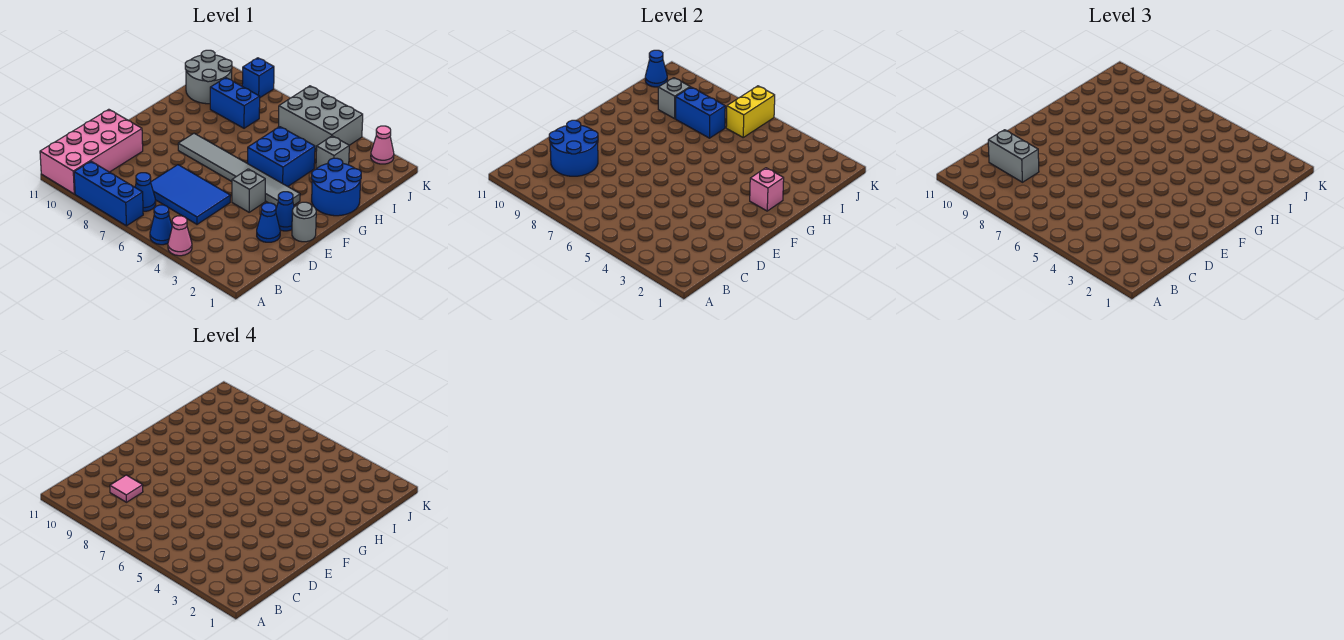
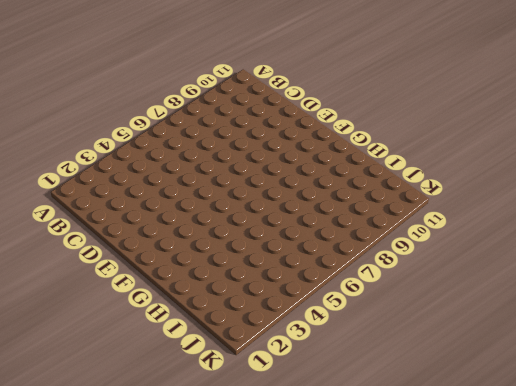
none -> pink 1x1 cone [168,216,192,256]
none -> blue 1x1 cone [150,205,172,245]
none -> blue 1x3 brick [74,161,143,226]

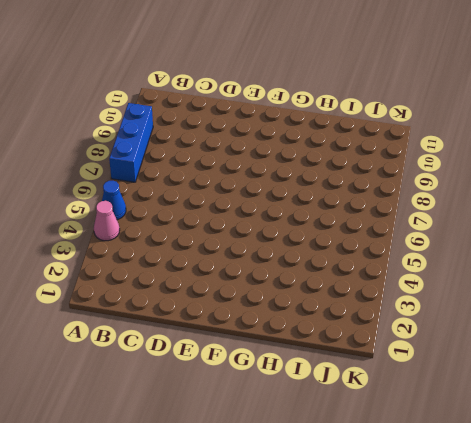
none -> pink 2x4 brick [40,109,143,194]
none -> blue 1x1 cone [135,173,156,211]
none -> blue 2x3 tile [151,165,230,224]

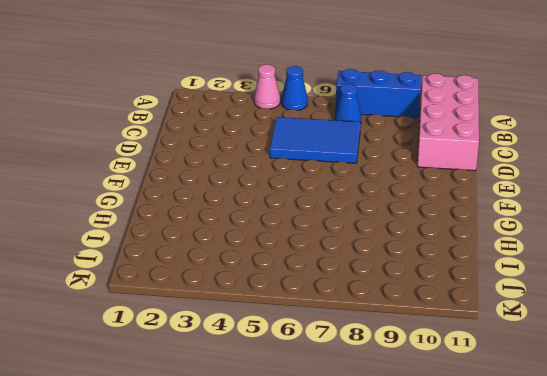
none -> blue 1x1 cone [257,203,280,242]
none -> grey 1x1 round brick [292,202,316,242]
none -> blue 1x1 cone [276,192,294,231]

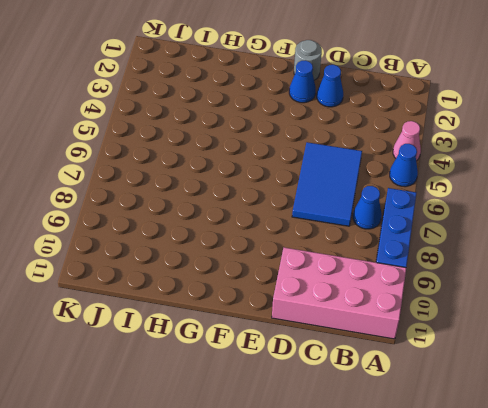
none -> grey 1x1 brick [232,169,265,212]
none -> grey 1x6 tile [178,133,300,207]
none -> blue 2x2 round brick [312,158,361,216]

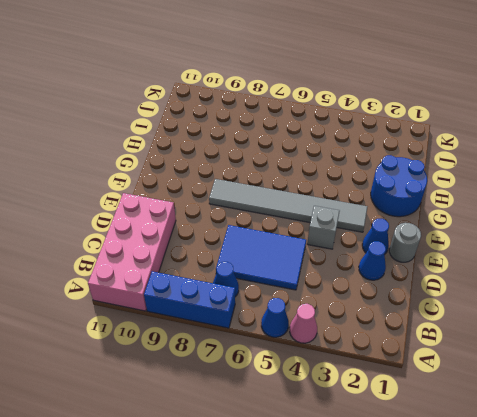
none -> blue 2x2 brick [248,127,315,186]
none -> grey 1x1 brick [316,136,349,169]
none -> blue 1x2 brick [210,78,260,128]

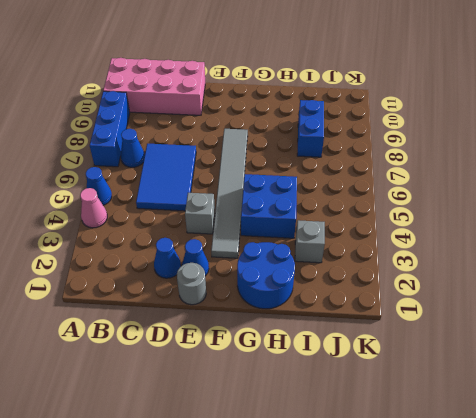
none -> grey 2x2 round brick [185,50,232,104]
none -> grey 2x3 brick [278,86,363,150]
none -> pink 1x1 cone [371,126,394,164]

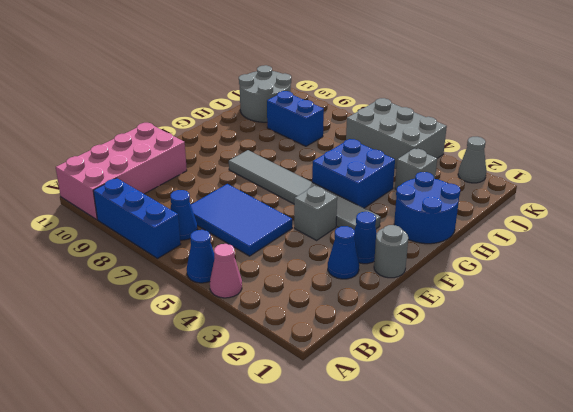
grey 1x1 cone [458,137,486,183] -> pink 1x1 cone [371,126,394,164]
none -> blue 1x1 brick [242,58,274,97]
none -> blue 2x2 round brick [549,120,598,176]
none -> pink 1x1 brick [750,168,784,211]

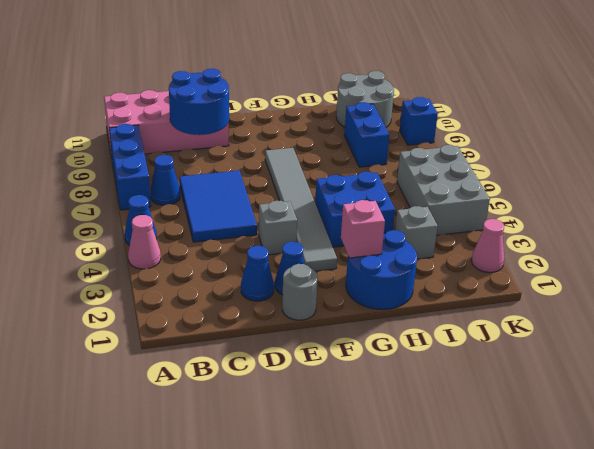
none -> blue 1x2 brick [676,87,725,138]
none -> grey 1x1 brick [658,78,690,119]
none -> yellow 1x2 brick [726,86,775,137]

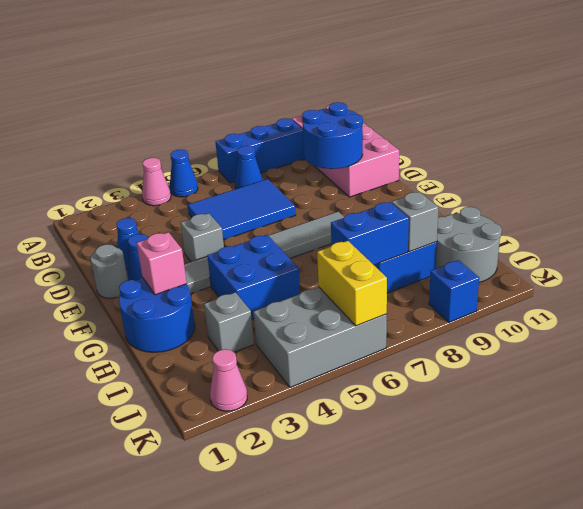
none -> blue 1x1 cone [645,50,667,87]
none -> grey 1x2 brick [988,130,1039,182]
none -> pink 1x1 tile [110,475,143,502]

